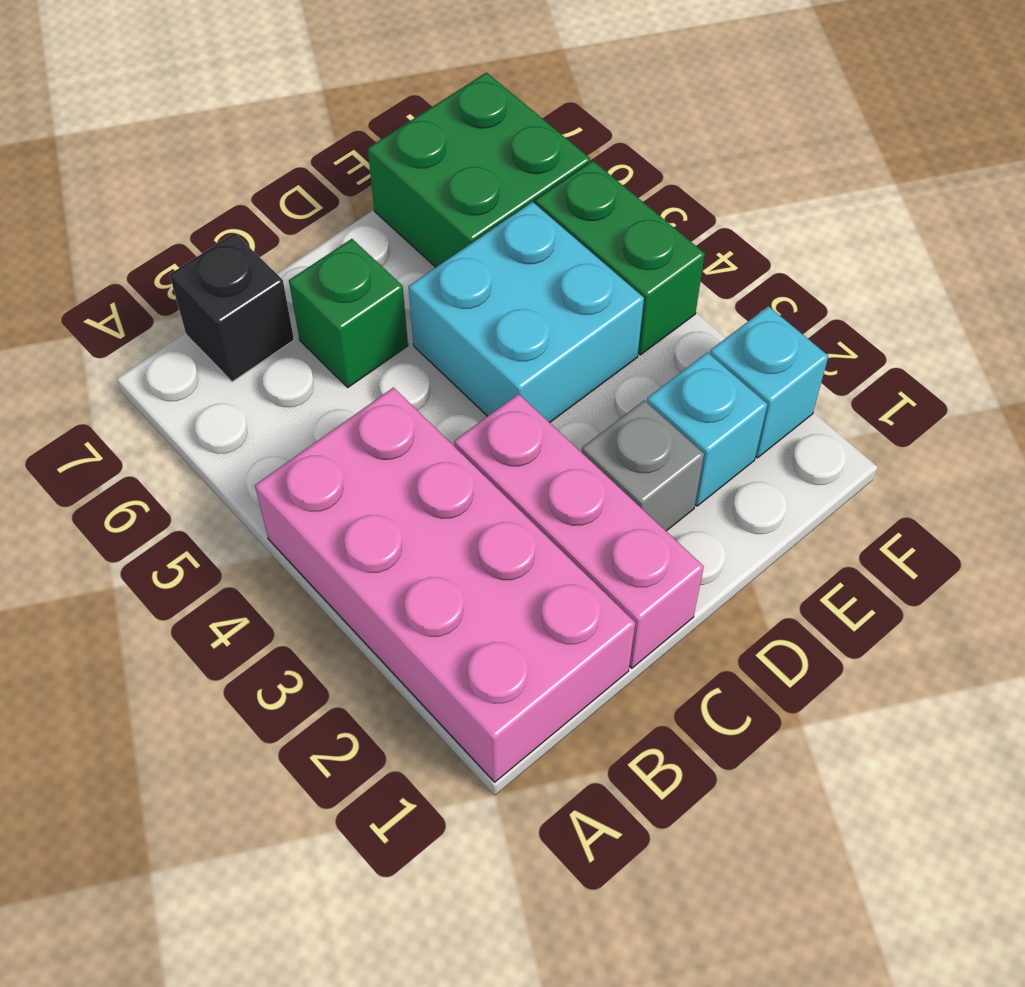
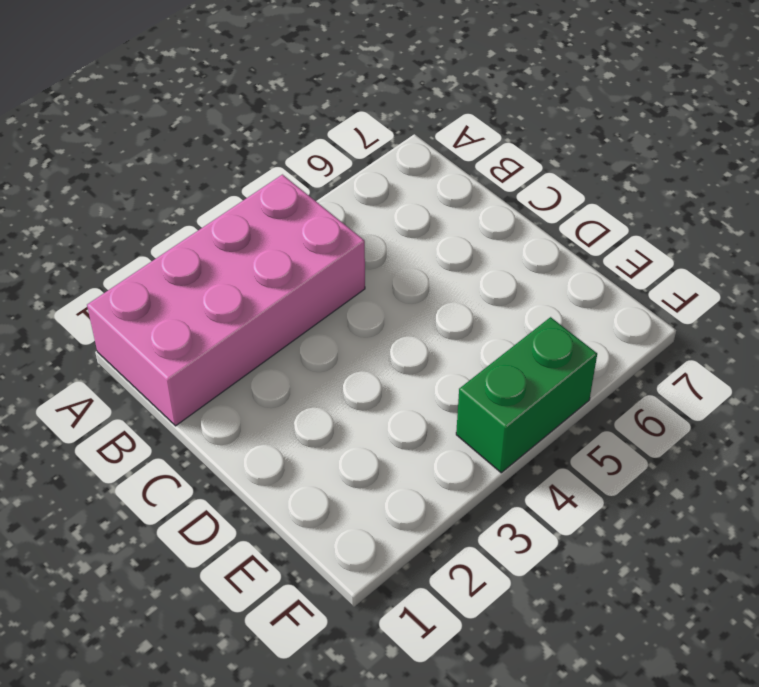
none -> black 1x1 brick [169,233,294,382]
none -> pink 1x3 brick [454,394,704,668]

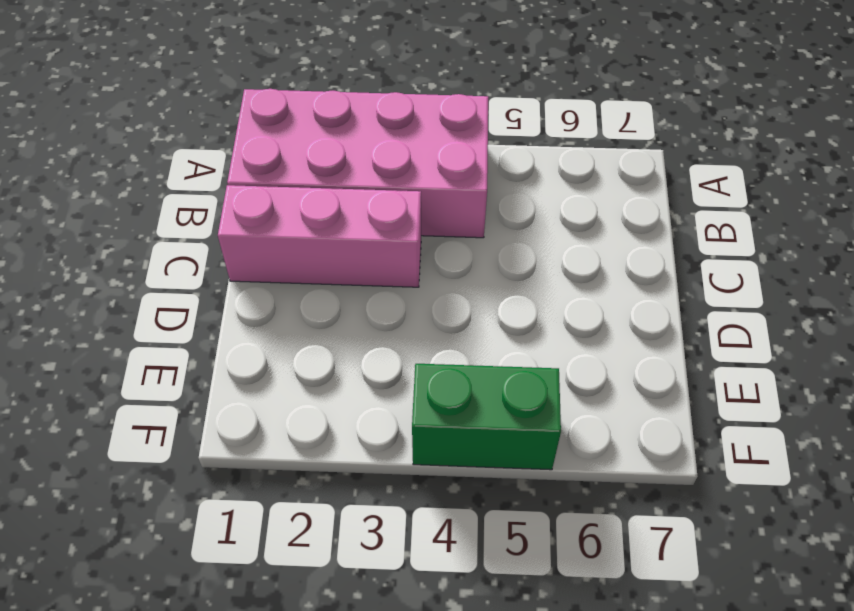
none -> black 1x1 brick [169,233,294,382]
none -> green 1x1 brick [289,239,408,387]

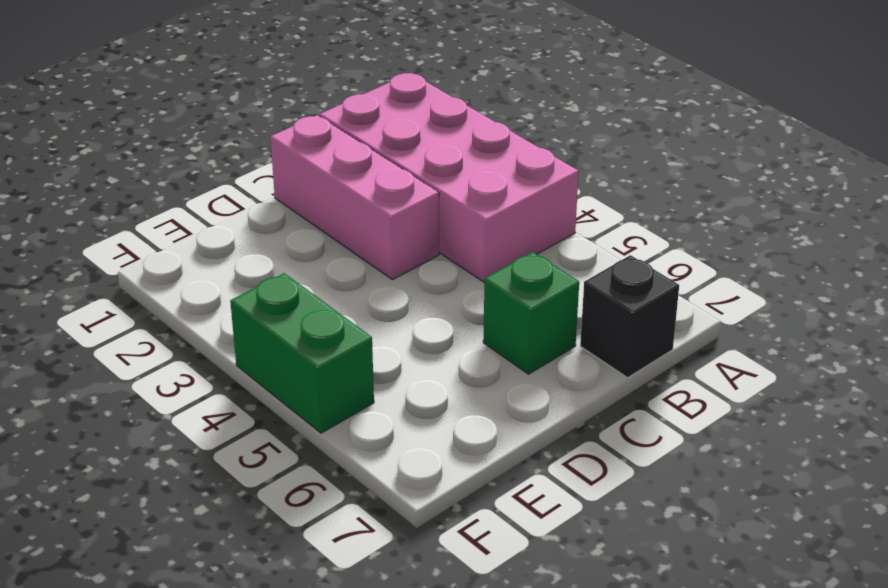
none -> grey 1x1 brick [582,400,704,531]
none -> cyan 2x2 brick [409,202,644,423]

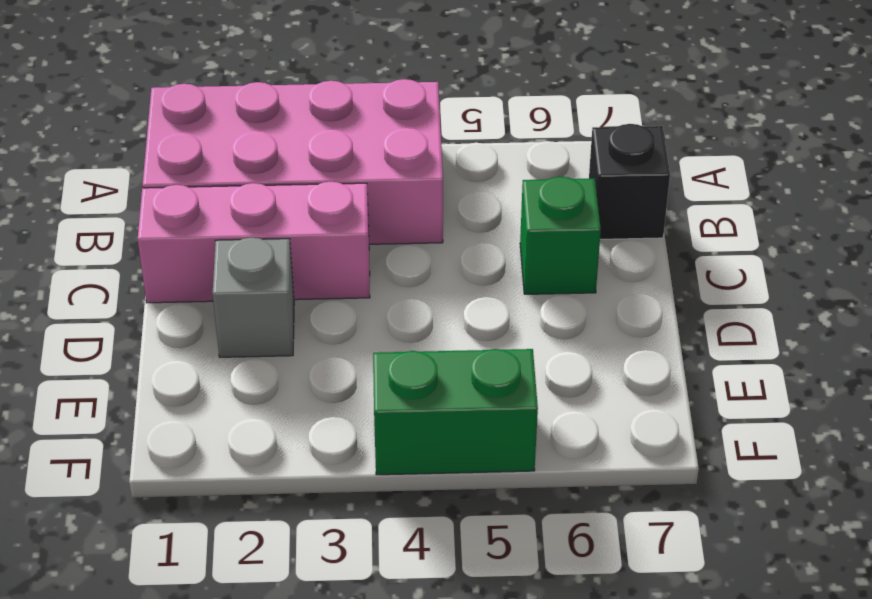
none -> cyan 2x2 brick [409,202,644,423]
none -> cyan 1x1 brick [647,352,767,506]

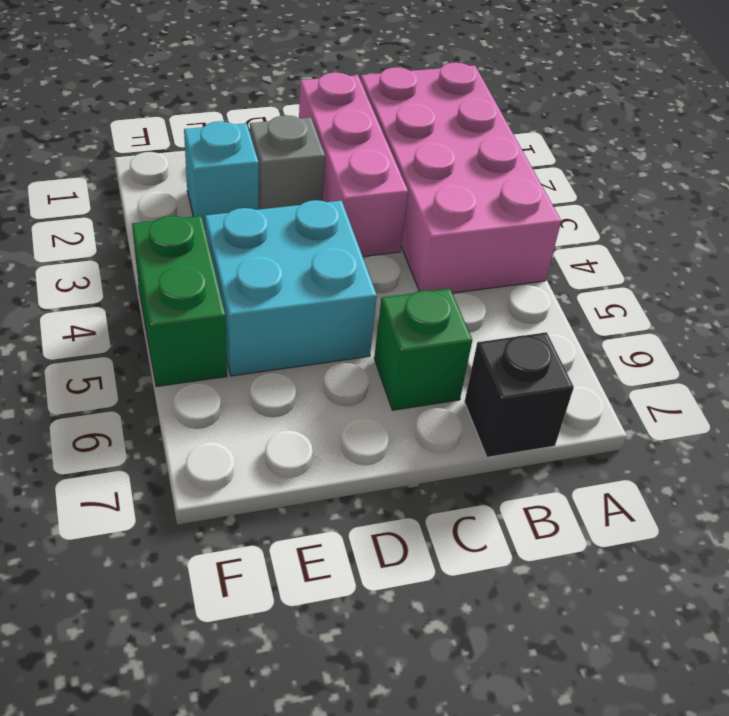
none -> green 2x2 brick [368,73,590,267]
none -> cyan 1x1 brick [710,306,828,458]

